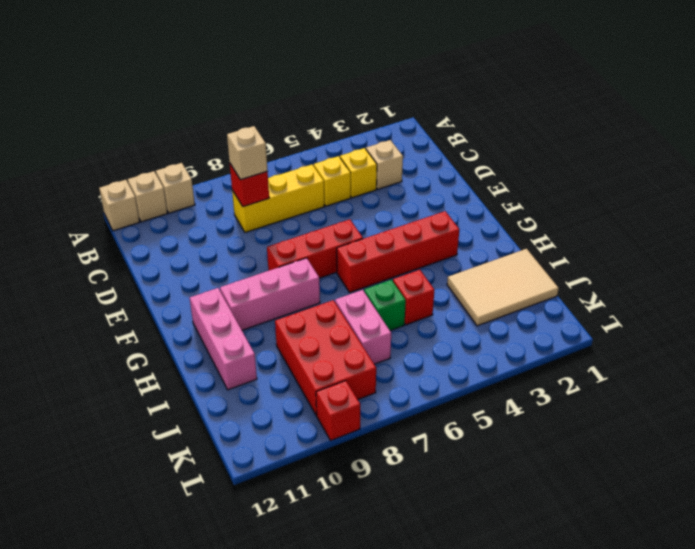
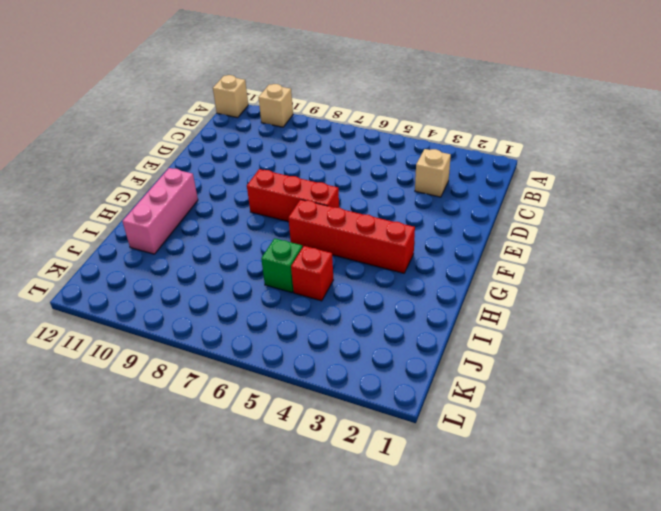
none -> tan 1x1 brick [128,171,167,222]
none -> yellow 1x1 brick [340,148,377,198]
none -> yellow 1x1 brick [314,156,351,206]

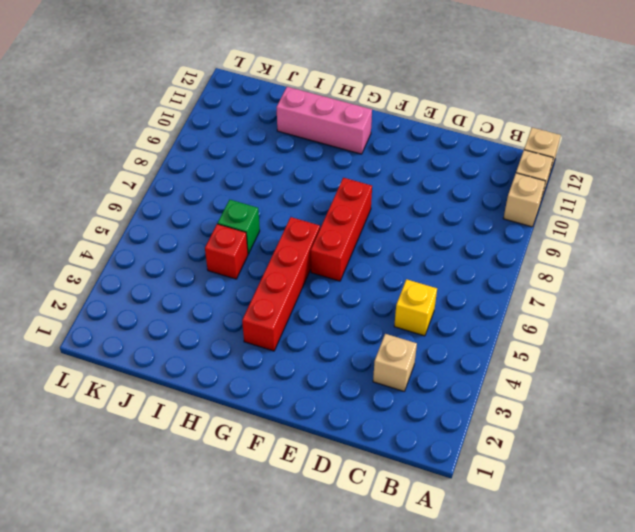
none -> yellow 1x1 brick [340,148,377,198]
none -> yellow 1x3 brick [232,165,324,233]
none -> pink 1x3 brick [220,258,320,330]

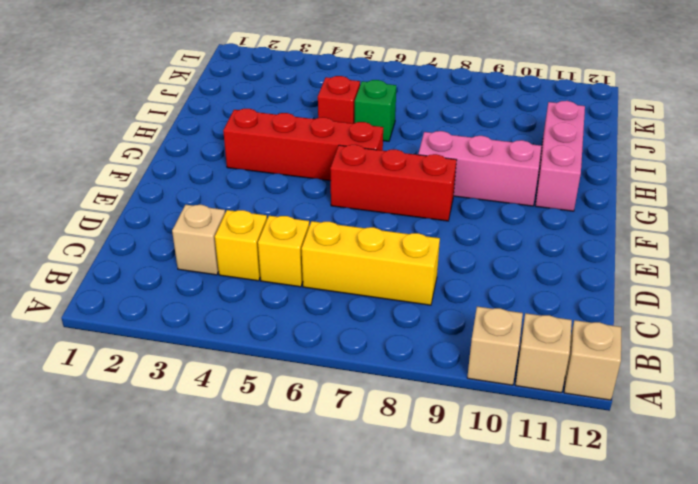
none -> tan 2x3 tile [447,249,559,326]
none -> pink 1x2 brick [335,290,391,364]
none -> red 2x3 brick [275,300,376,415]

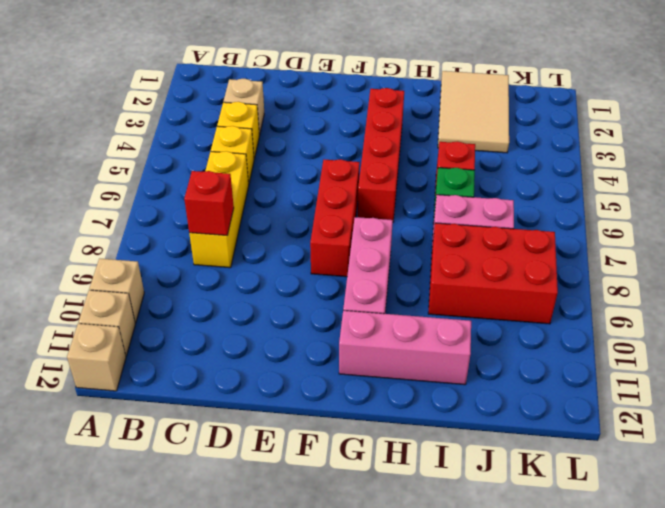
none -> red 1x1 brick [316,381,360,441]
none -> tan 1x1 brick [227,126,268,180]

